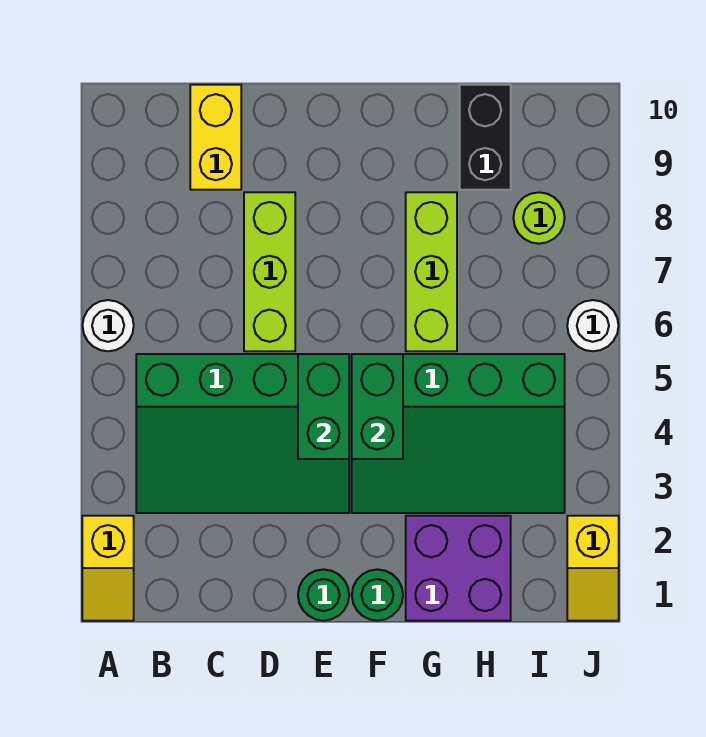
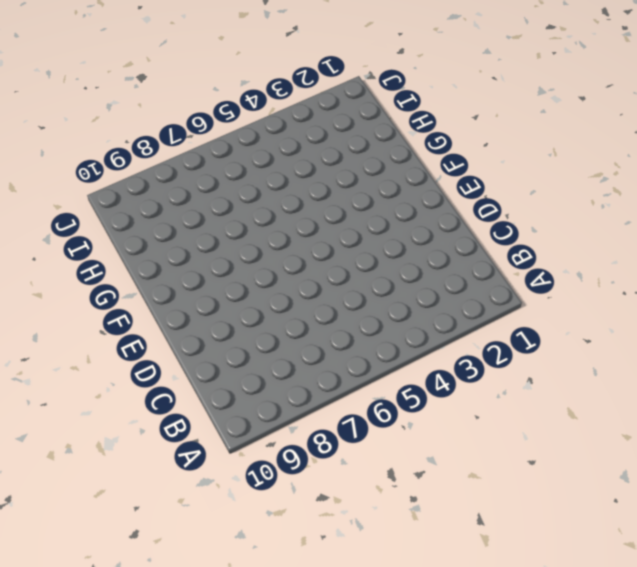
none -> yellow 1x2 slope [82,516,134,621]
none -> white 1x1 round brick [83,300,134,351]
none -> green 3x4 slope [136,354,349,513]

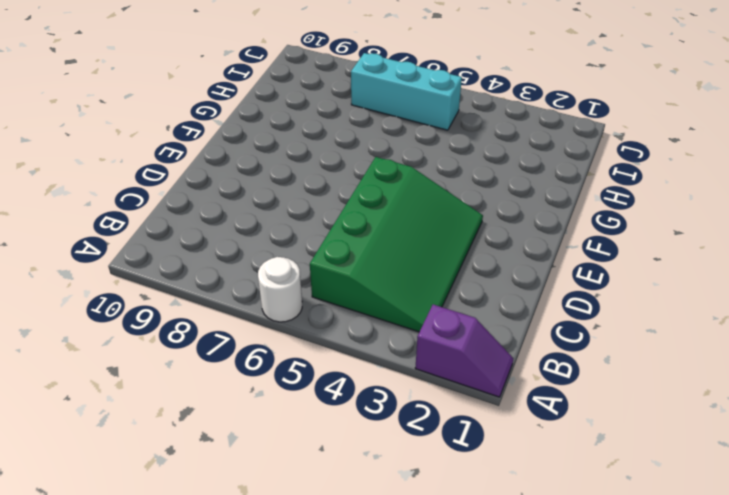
purple 1x2 slope [415,304,513,397] -> yellow 1x2 slope [82,516,134,621]
cyan 1x3 brick [351,53,462,130] -> green 3x4 slope [352,354,565,513]
none -> yellow 1x2 brick [190,85,241,190]
none -> lime 1x3 brick [244,192,295,351]
none -> green 1x1 round brick [298,569,349,621]

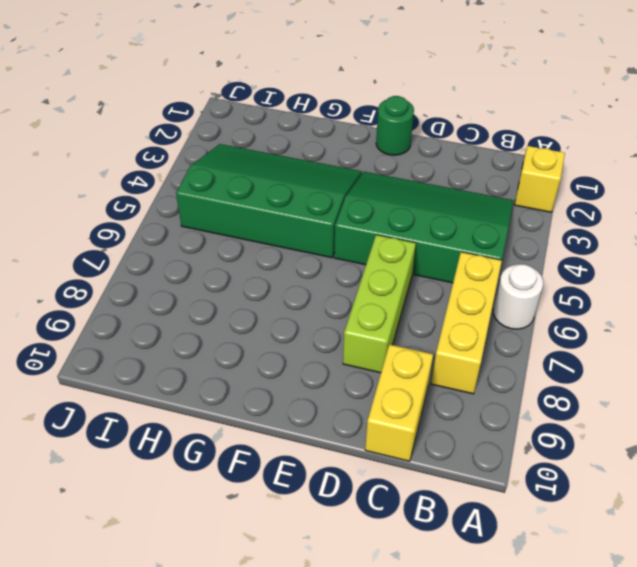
yellow 1x3 brick [431,252,502,394] -> none
none -> green 1x1 round brick [352,569,403,621]
none -> purple 2x2 brick [406,516,511,621]
none -> lime 1x3 brick [406,192,457,351]

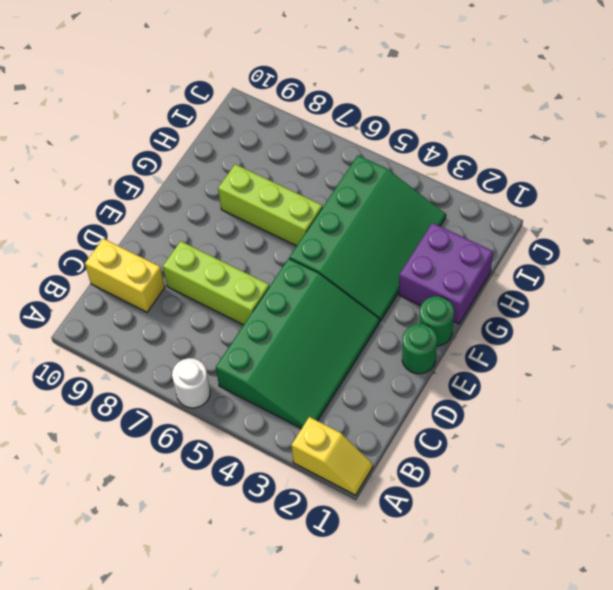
none -> black 1x2 brick [460,85,511,190]
none -> lime 1x1 round brick [513,192,565,244]
none -> yellow 1x2 slope [567,516,619,621]

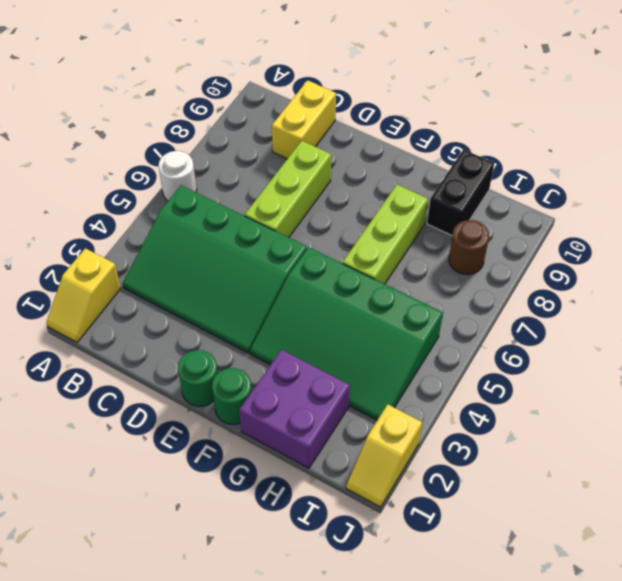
brown 1x1 round brick [449,220,489,275] -> lime 1x1 round brick [513,192,565,244]
none -> white 1x1 round brick [567,300,618,351]
none -> green 1x2 brick [298,354,349,459]
none -> green 1x2 brick [352,354,403,459]

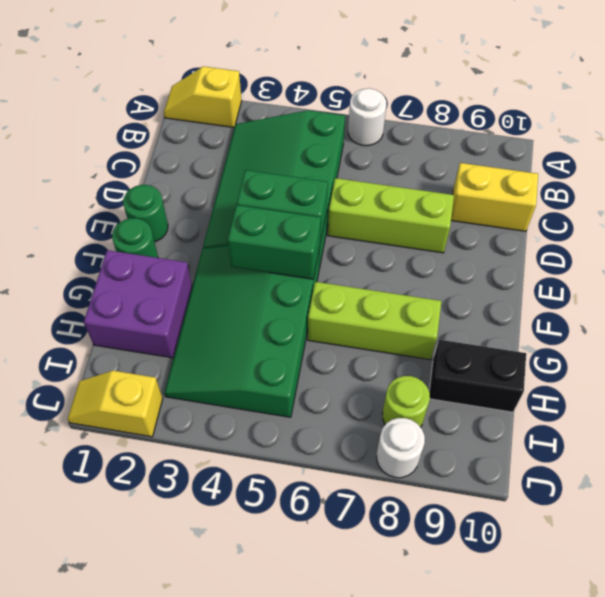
white 1x1 round brick [377,418,425,478] -> white 1x1 round brick moved to [567,300,618,351]

